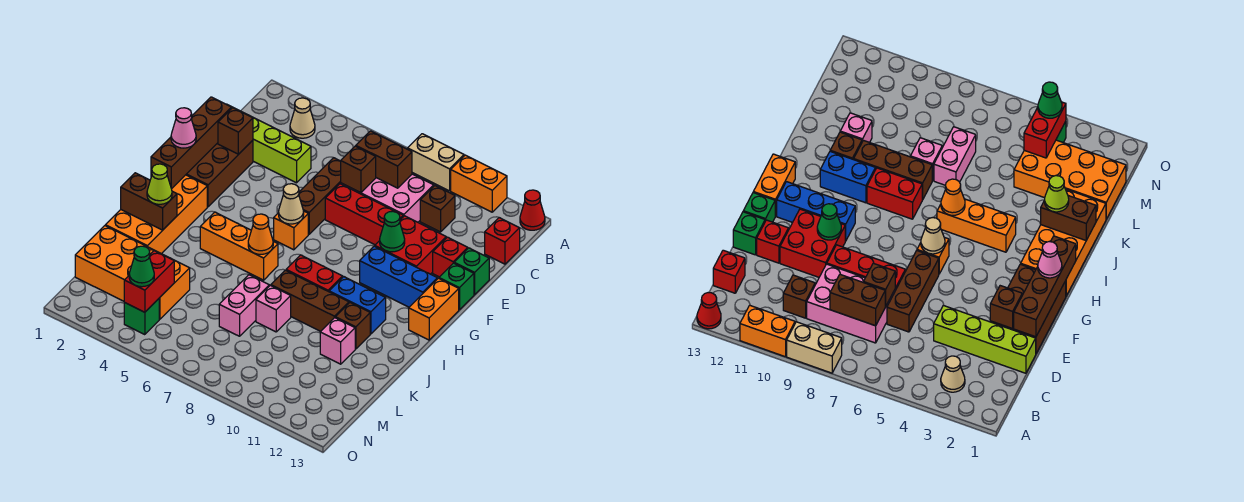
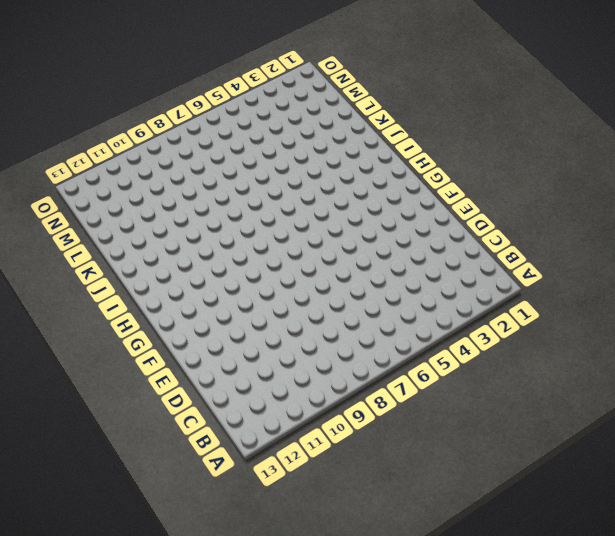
none -> tan 1x2 brick [408,134,464,191]
none -> orange 1x2 brick [451,155,507,212]
none -> red 1x1 cone [520,190,545,230]
none -> tan 1x1 cone [290,98,315,138]

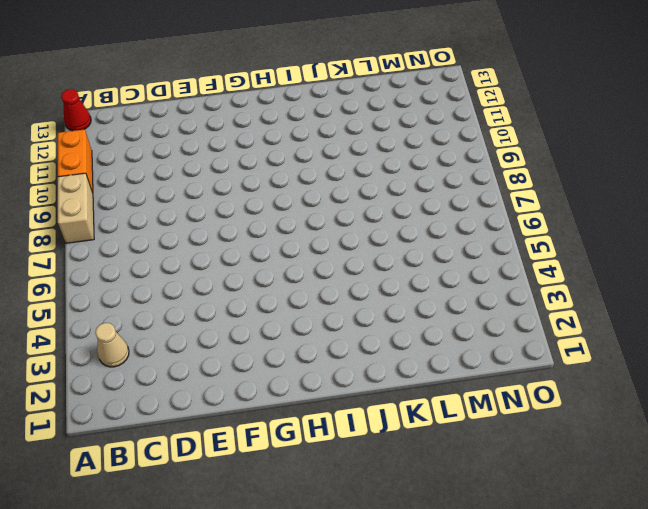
none -> pink 2x3 brick [341,174,434,222]
none -> brown 1x1 brick [420,186,455,232]
none -> red 1x1 brick [485,218,520,264]
none -> lime 1x4 brick [226,104,311,183]

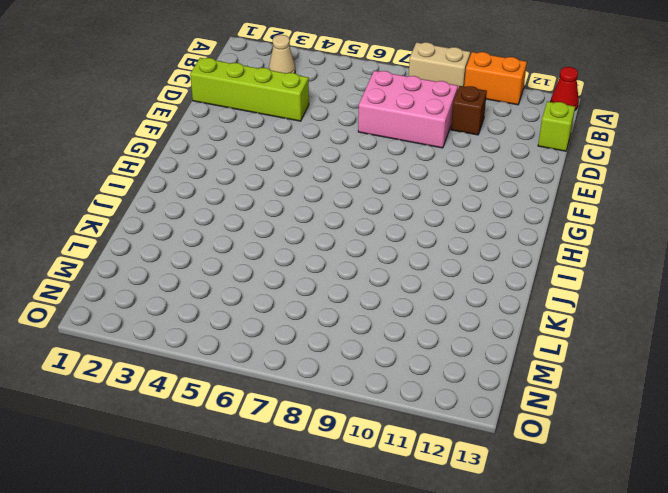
lime 1x1 brick [538,101,575,151] -> red 1x1 brick [485,218,520,264]
none -> brown 1x3 brick [299,158,341,234]
none -> brown 2x3 brick [186,140,253,207]
none -> red 1x3 brick [325,184,403,245]
none -> red 2x2 brick [375,216,446,274]

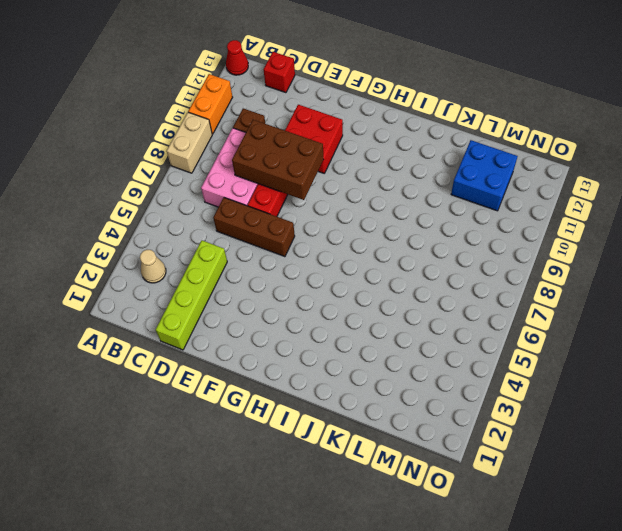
brown 2x3 brick [232,120,323,200] -> brown 2x3 brick moved to [186,140,253,207]
blue 2x2 brick [451,140,518,211] -> none
none -> red 1x1 brick [433,237,468,277]
none -> green 1x1 brick [454,248,489,294]
none -> green 1x1 brick [439,263,474,310]
none -> orange 1x1 brick [274,211,308,250]

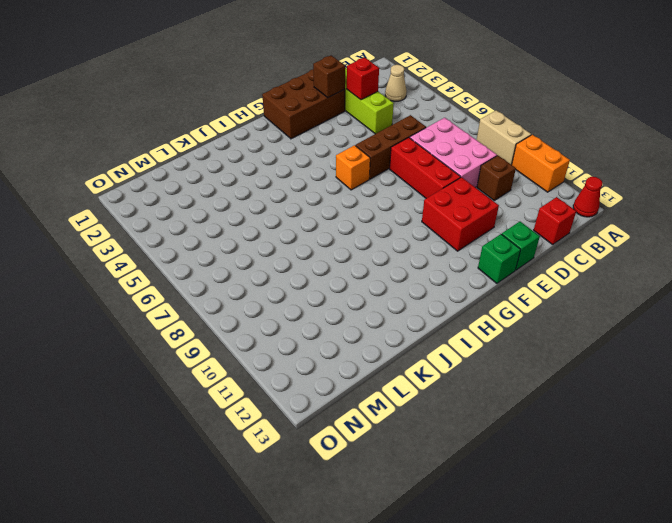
red 1x1 brick [347,57,379,100] -> red 1x1 brick moved to [433,237,468,277]
none -> blue 1x3 brick [360,246,437,307]
none -> orange 1x2 brick [409,278,459,340]
none -> orange 2x4 brick [106,175,207,254]
none -> orange 1x3 brick [200,212,278,280]

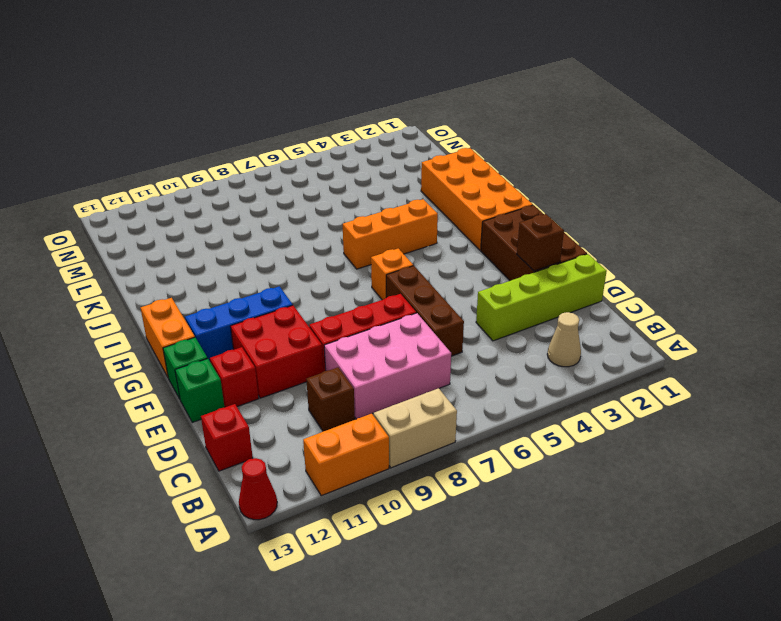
none -> red 1x2 brick [286,255,343,292]
none -> blue 1x2 brick [329,277,386,334]
none -> brown 1x3 brick [271,270,349,331]
none -> brown 1x1 brick [335,303,370,349]

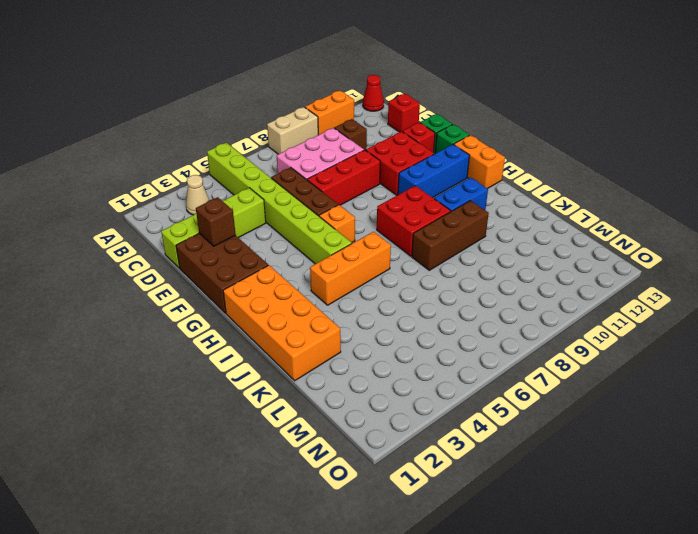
lime 1x8 brick [207,143,352,264] -> none
red 2x2 brick [377,186,451,256] -> red 1x2 brick [286,255,343,292]
none -> brown 1x1 brick [335,303,370,349]
none -> pink 1x2 brick [219,275,269,336]
none -> pink 1x1 brick [256,285,291,332]
none -> pink 1x1 brick [320,318,355,364]

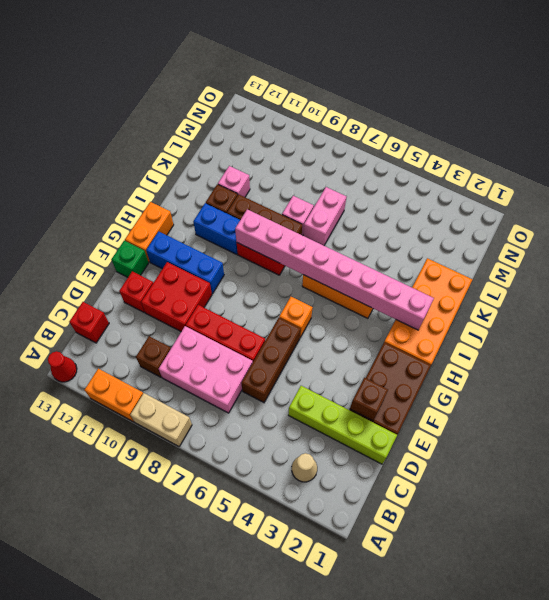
pink 1x8 brick [235,209,434,330] -> orange 1x1 cone [248,214,273,254]
none -> green 1x1 brick [454,248,489,294]
none -> orange 2x4 brick [75,226,190,319]
none -> green 1x1 brick [124,299,159,335]
none -> brown 1x2 brick [356,131,412,188]

